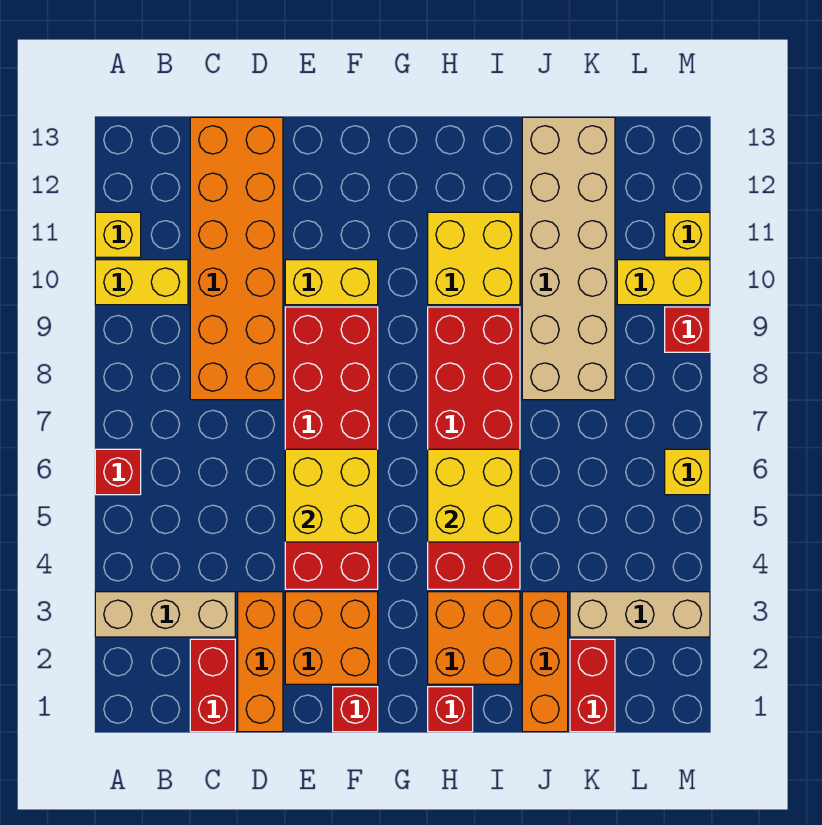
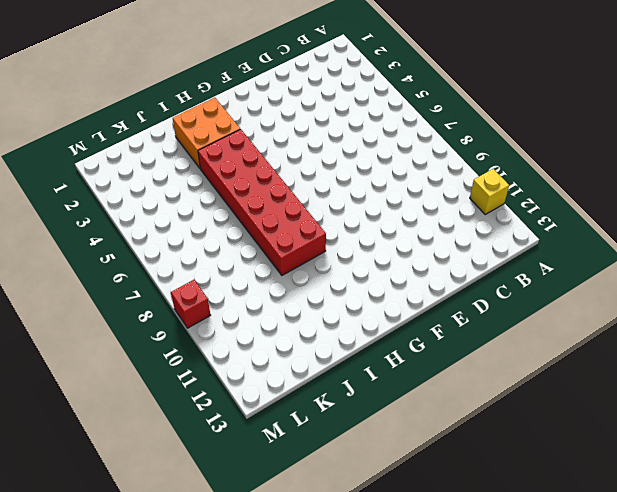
none -> tan 1x3 brick [95,592,235,637]
none -> red 1x1 brick [95,449,141,495]
none -> yellow 1x2 brick [95,260,188,305]

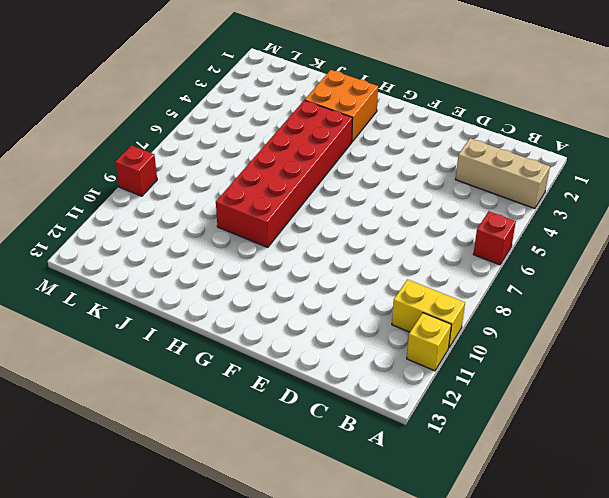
none -> red 1x2 brick [190,639,235,732]
none -> orange 2x6 brick [190,117,283,400]
none -> orange 1x3 brick [238,592,283,732]

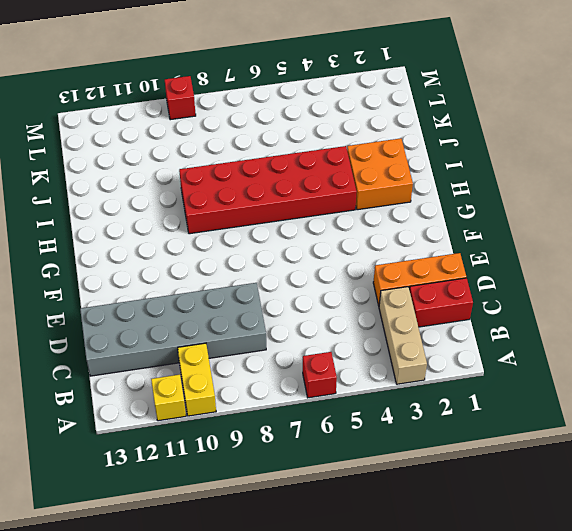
grey 2x6 brick [80,283,266,376] -> orange 2x6 brick [190,117,283,400]
none -> orange 2x2 brick [285,592,378,684]
none -> red 2x6 brick [285,307,378,589]
none -> yellow 1x2 brick [285,260,378,305]

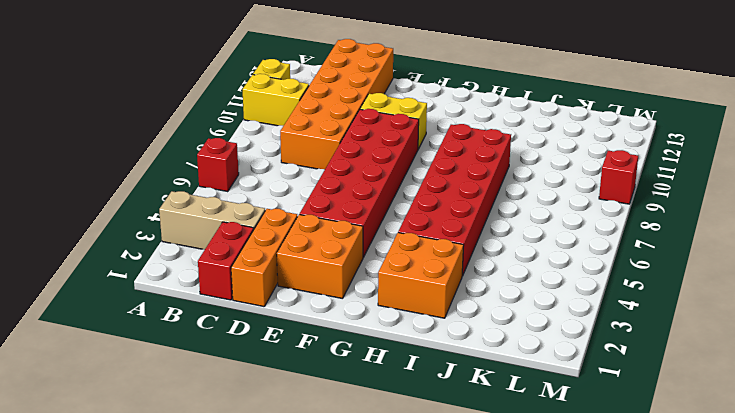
none -> red 1x1 brick [333,687,378,732]
none -> red 1x1 brick [428,687,473,732]
none -> yellow 2x2 brick [428,212,520,305]

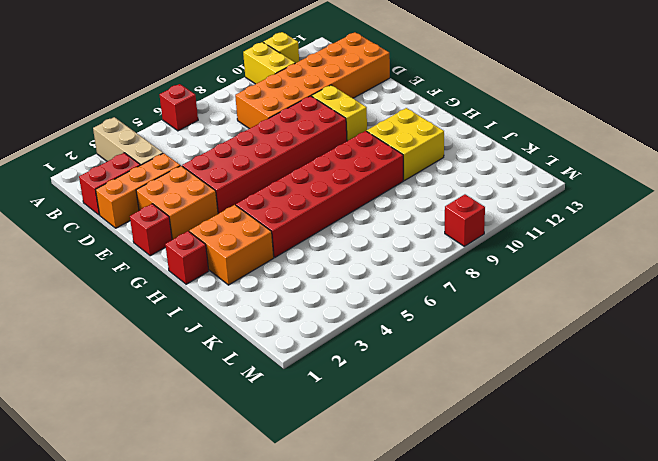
none -> orange 1x3 brick [522,592,568,732]
none -> tan 2x6 brick [522,117,615,400]
none -> red 1x2 brick [570,639,615,732]

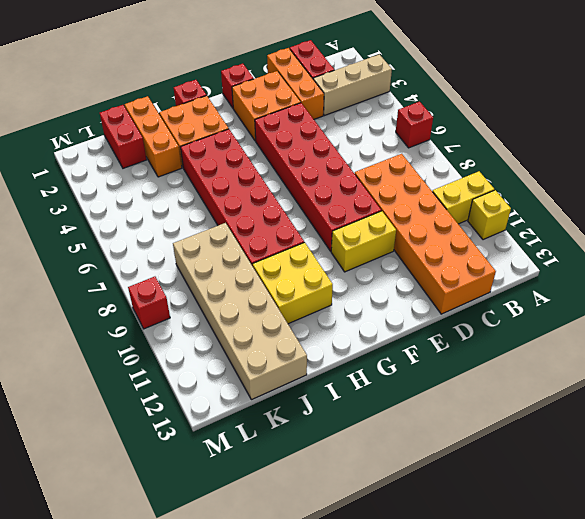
none -> tan 1x3 brick [570,592,710,637]
none -> yellow 1x2 brick [617,260,710,305]
none -> yellow 1x1 brick [665,449,710,495]

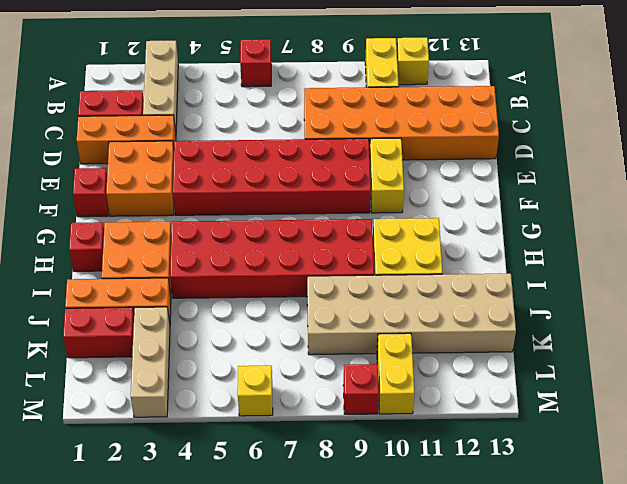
none -> yellow 1x1 brick [665,212,710,257]
none -> yellow 2x2 brick [285,449,378,542]
none -> yellow 2x2 brick [428,449,520,542]

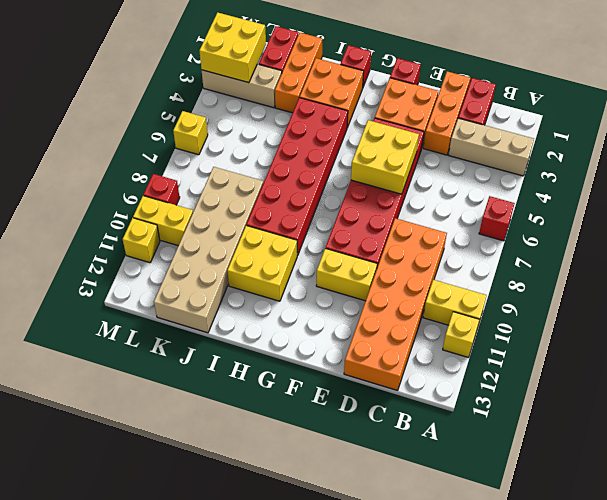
yellow 2x2 brick [200,13,266,83] -> yellow 2x2 brick moved to [428,449,520,542]

